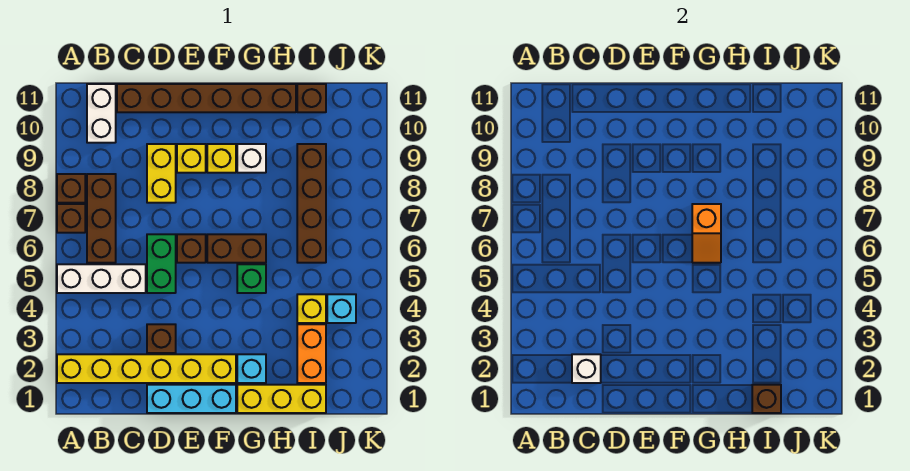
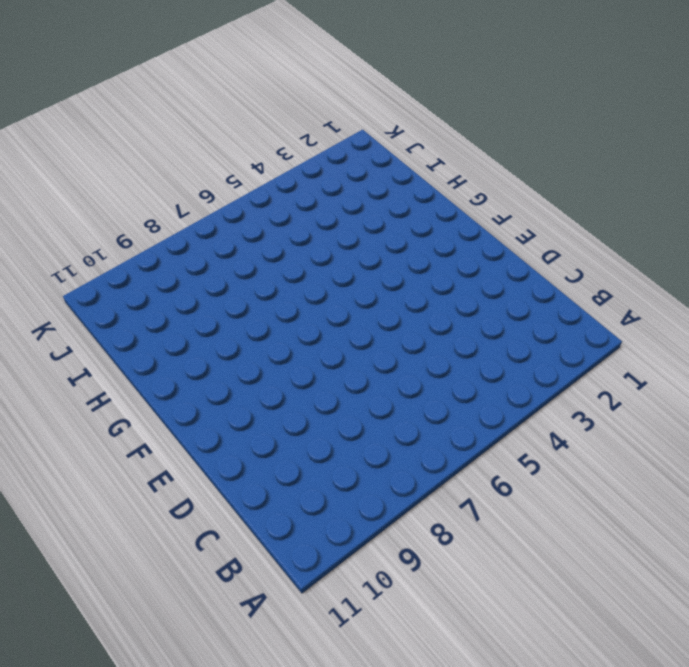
none -> yellow 1x6 brick [57,354,236,383]
none -> white 1x3 brick [57,264,146,293]
none -> brown 1x1 brick [57,204,85,233]

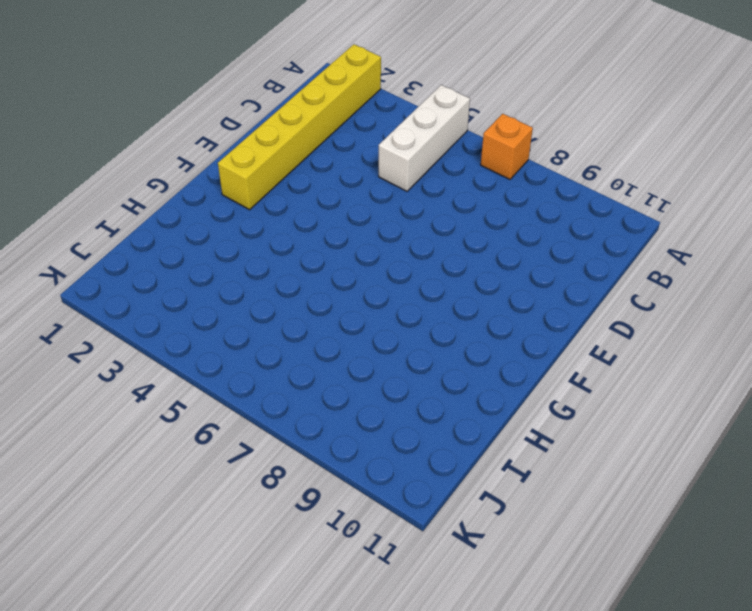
orange 1x1 brick [481,114,533,179] -> brown 1x1 brick [57,204,85,233]
none -> brown 1x1 brick [57,174,85,203]
none -> brown 1x3 brick [87,174,116,263]
none -> white 1x2 brick [87,84,116,143]

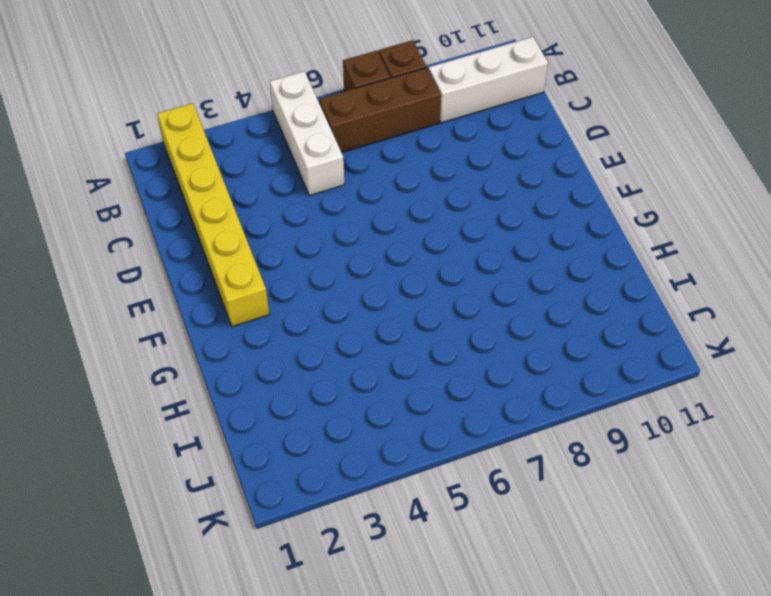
white 1x3 brick [429,37,548,123] -> white 1x2 brick [87,84,116,143]
none -> brown 1x6 brick [117,84,296,112]
none -> cyan 1x3 brick [147,385,236,413]
none -> brown 1x1 brick [147,324,176,353]

